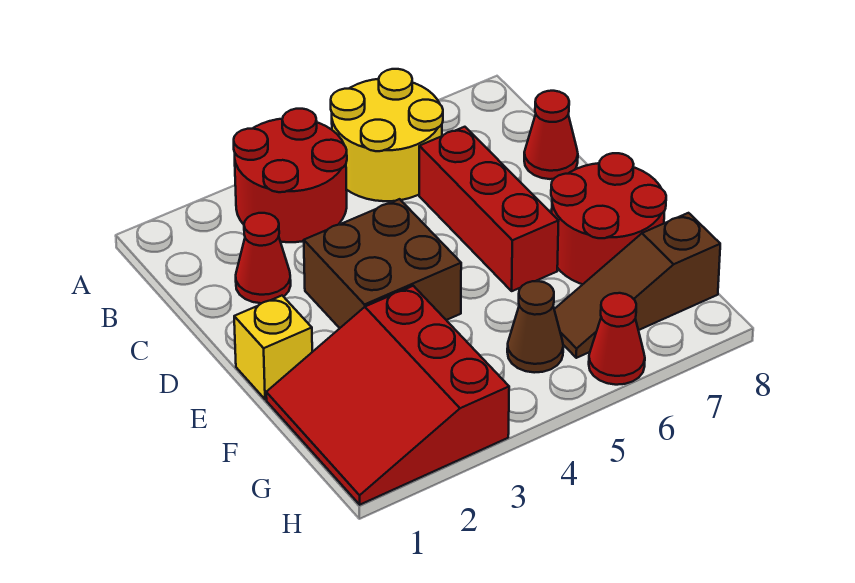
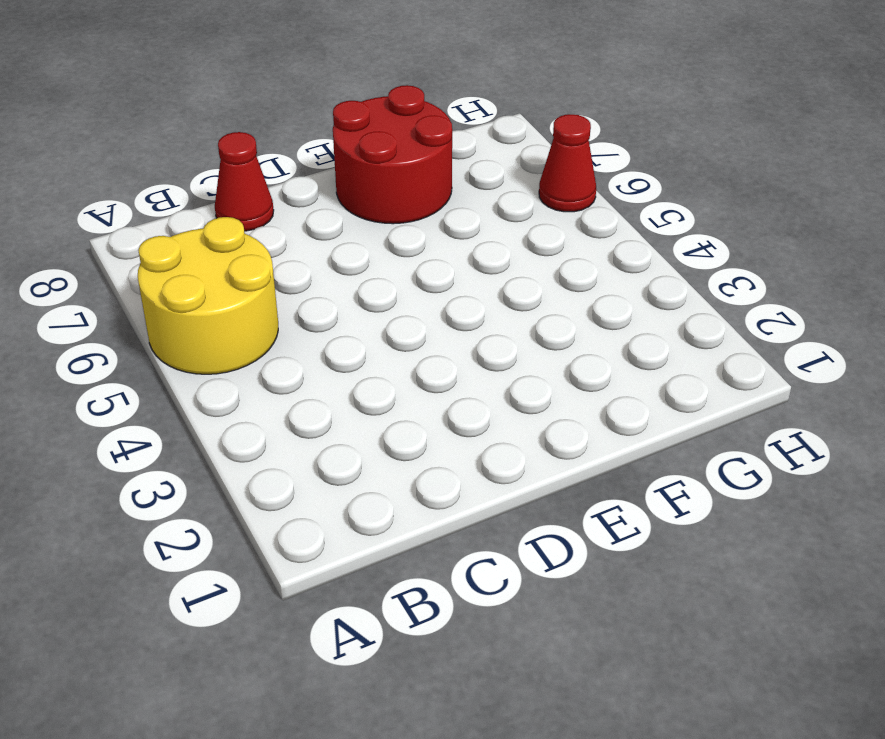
none -> red 2x2 round brick [234,109,347,242]
none -> red 1x1 cone [236,213,291,303]
none -> red 1x3 brick [419,127,559,291]

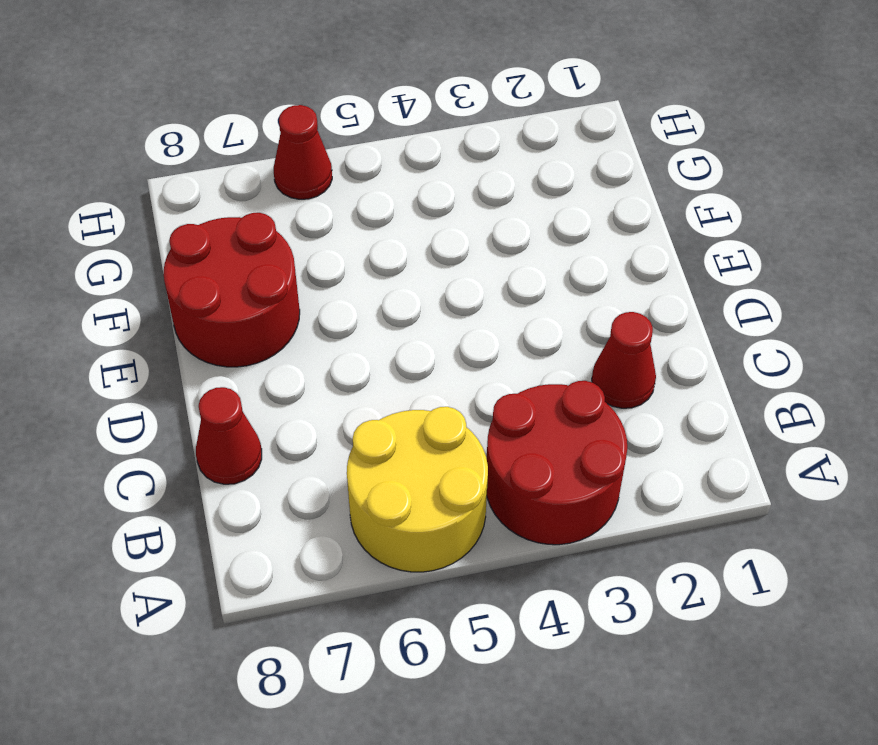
none -> red 1x3 brick [419,127,559,291]
none -> brown 2x2 brick [304,199,461,328]
none -> yellow 1x1 brick [234,296,312,399]

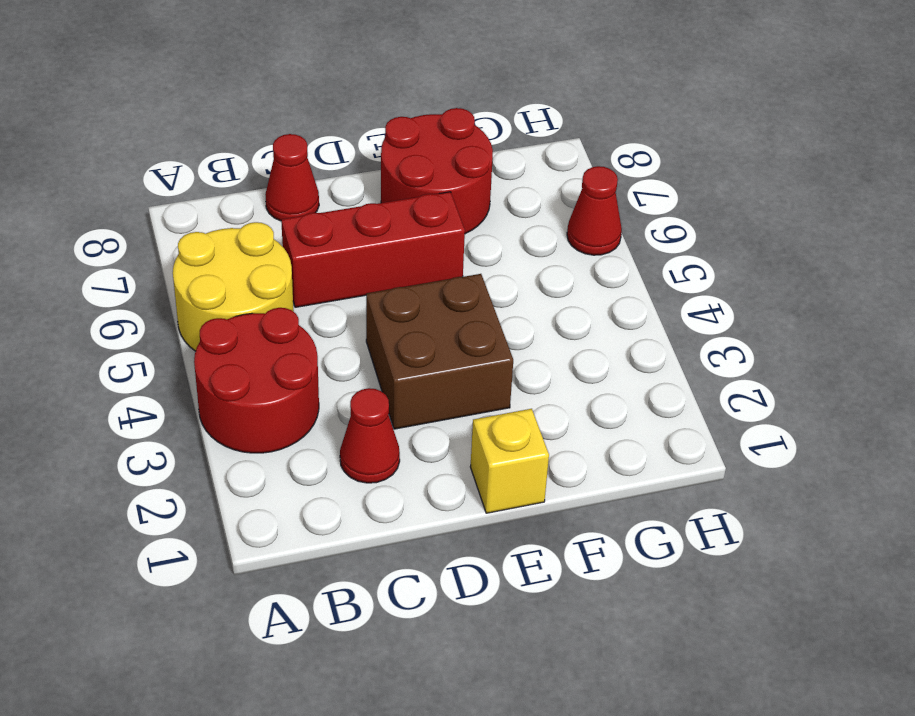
none -> red 3x3 slope [266,286,509,505]
none -> brown 1x1 cone [507,281,563,373]
none -> brown 1x3 slope [554,213,720,358]

